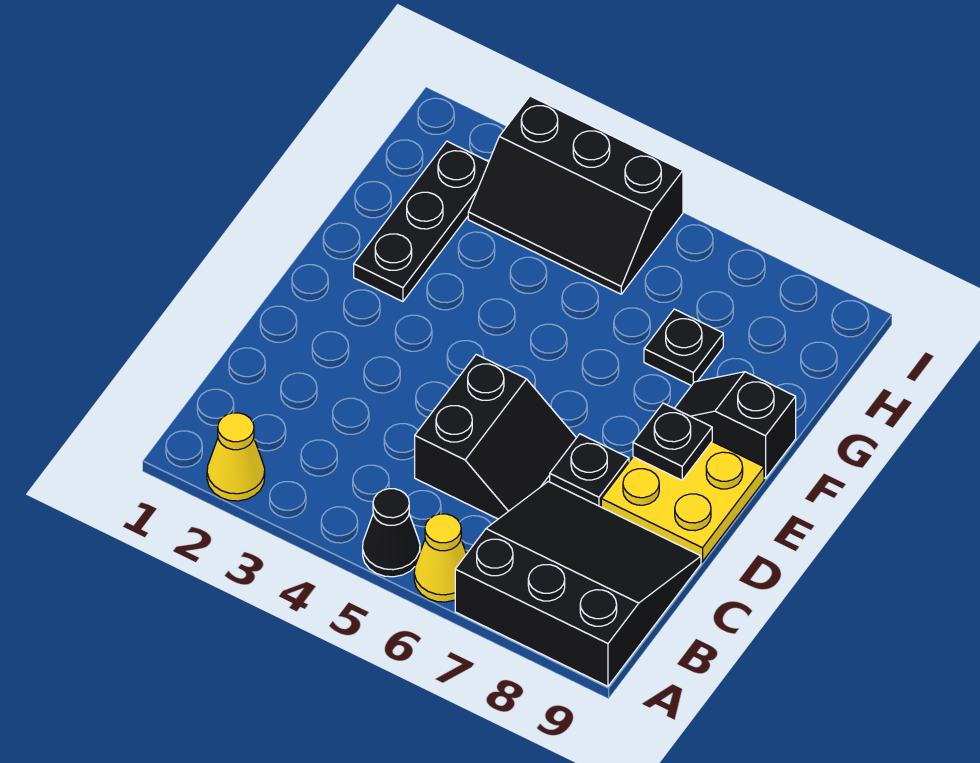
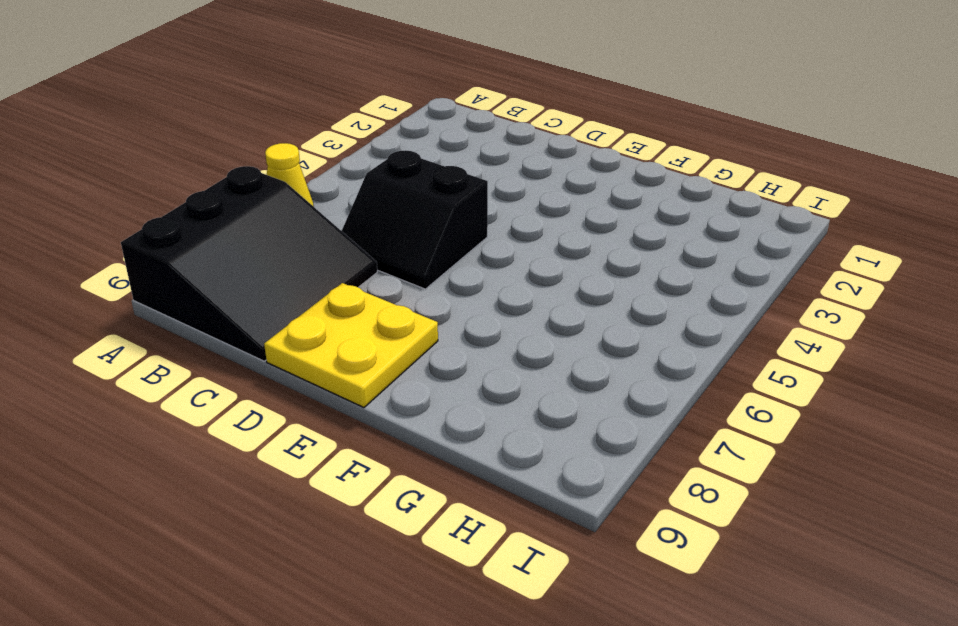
none -> yellow 1x1 cone [207,413,265,501]
none -> black 1x1 cone [363,489,420,577]
none -> black 1x1 plate [550,434,629,507]

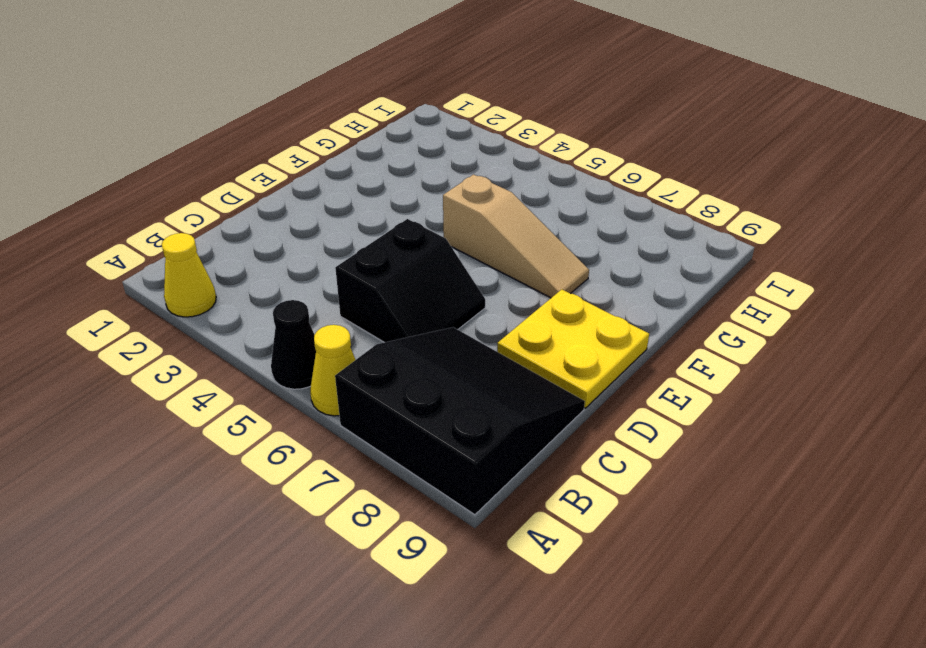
tan 1x3 slope [443,175,589,298] -> none
none -> black 1x1 plate [550,434,629,507]
none -> black 1x3 plate [354,141,489,302]
none -> black 1x2 slope [675,372,796,479]

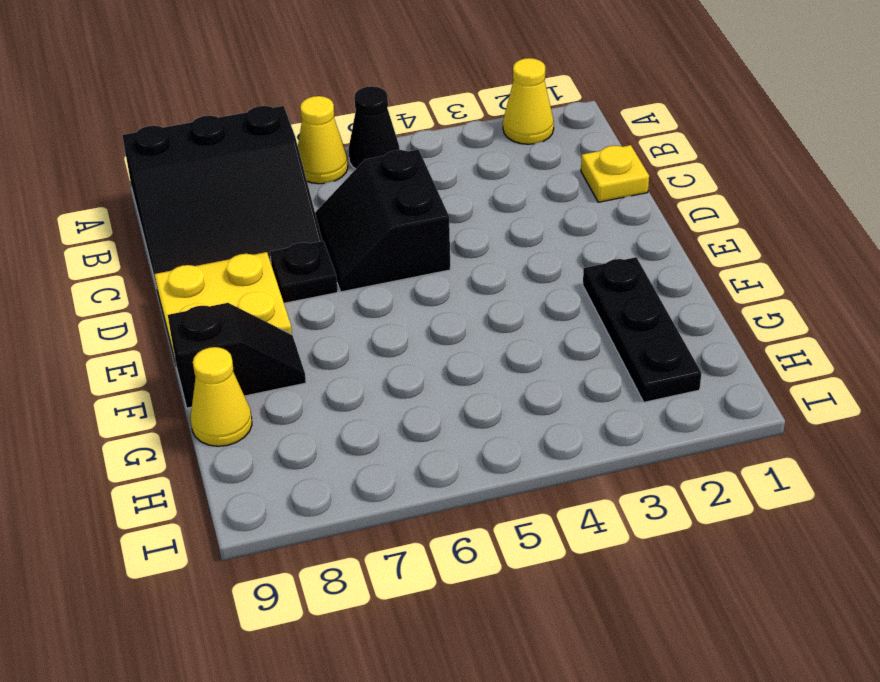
yellow 1x1 plate [581,145,649,202] -> none
yellow 1x1 cone [191,347,252,446] -> none
none -> black 1x1 plate [644,309,723,386]
none -> black 2x3 slope [468,96,683,294]
none -> black 1x1 plate [633,403,712,480]

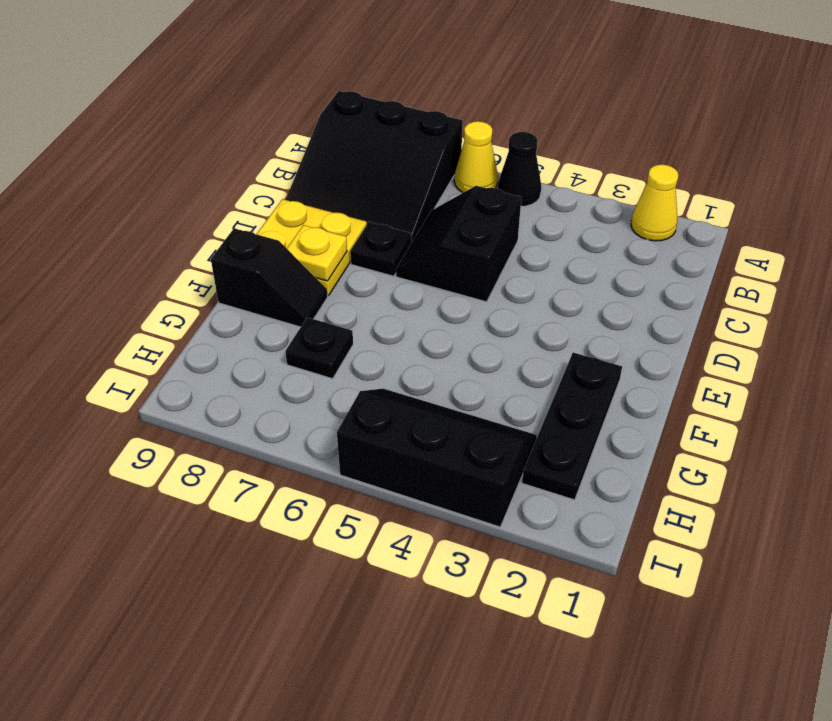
yellow 1x1 plate [287,225,347,281] -> black 1x1 plate [633,403,712,480]

